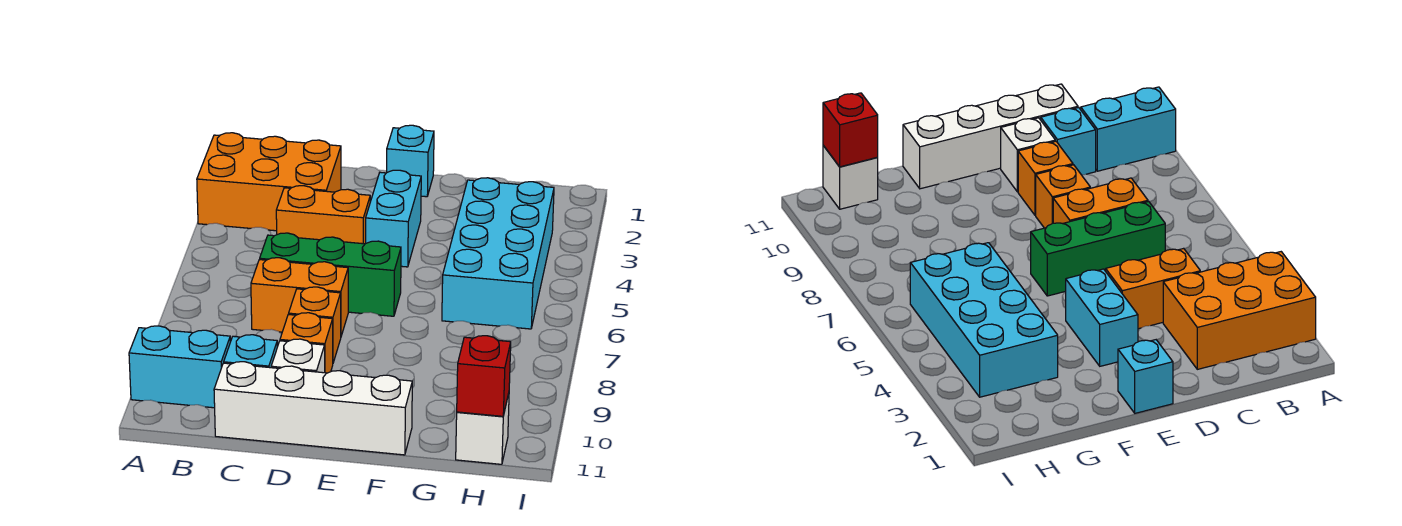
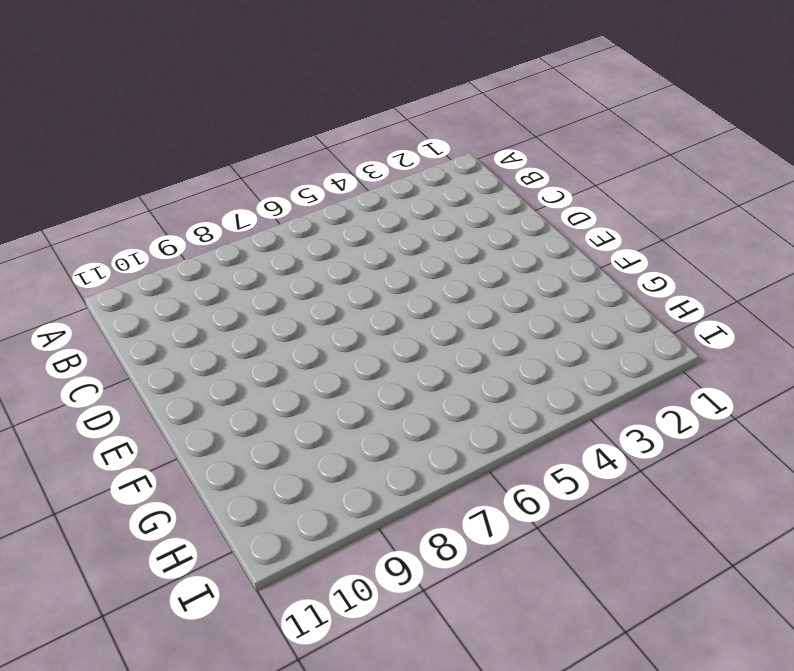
none -> orange 2x3 brick [197,133,341,231]
none -> cyan 1x2 brick [129,326,230,408]
none -> orange 1x2 brick [276,186,370,244]

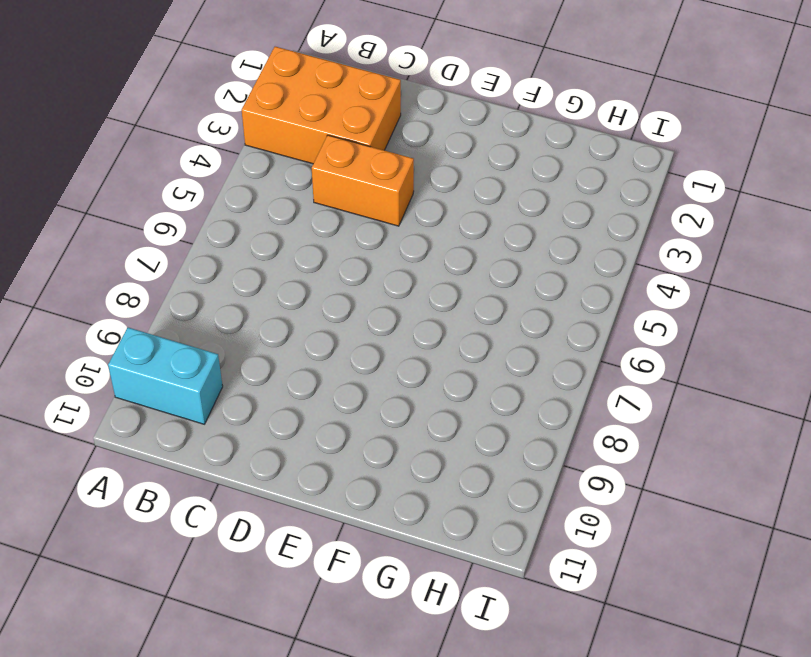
none -> green 1x3 brick [260,233,401,316]
none -> orange 1x2 brick [251,258,348,336]
none -> cyan 1x1 brick [224,335,277,368]

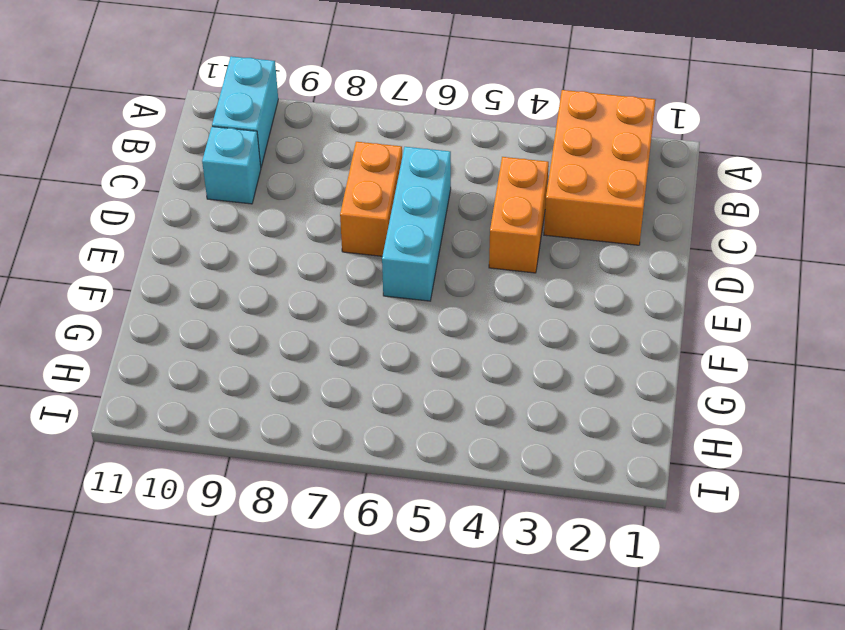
cyan 1x3 brick [382,147,451,301] -> green 1x3 brick [260,233,401,316]
none -> white 1x4 brick [214,362,412,455]
none -> orange 1x1 brick [289,287,341,363]
none -> orange 1x1 brick [280,313,333,373]

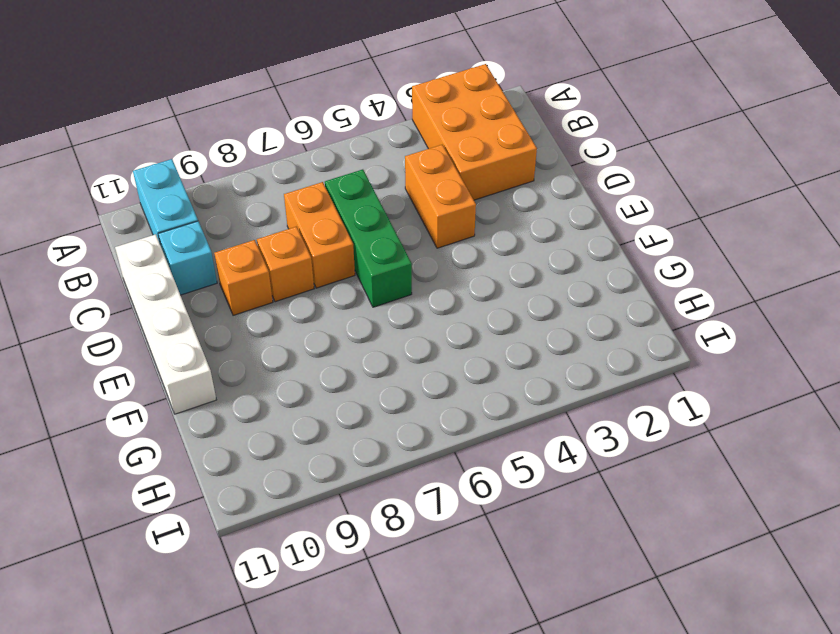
none -> white 1x1 brick [271,339,325,373]
none -> cyan 1x1 brick [387,125,434,197]
none -> cyan 1x2 brick [366,170,421,267]

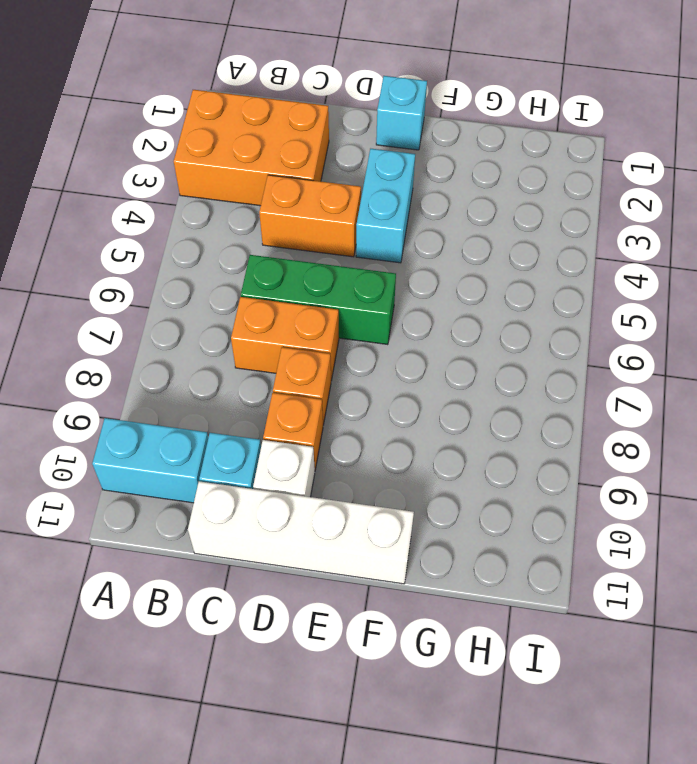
none -> cyan 2x4 brick [442,178,554,329]
none -> white 1x1 brick [456,393,509,464]
none -> red 1x1 brick [457,336,511,416]

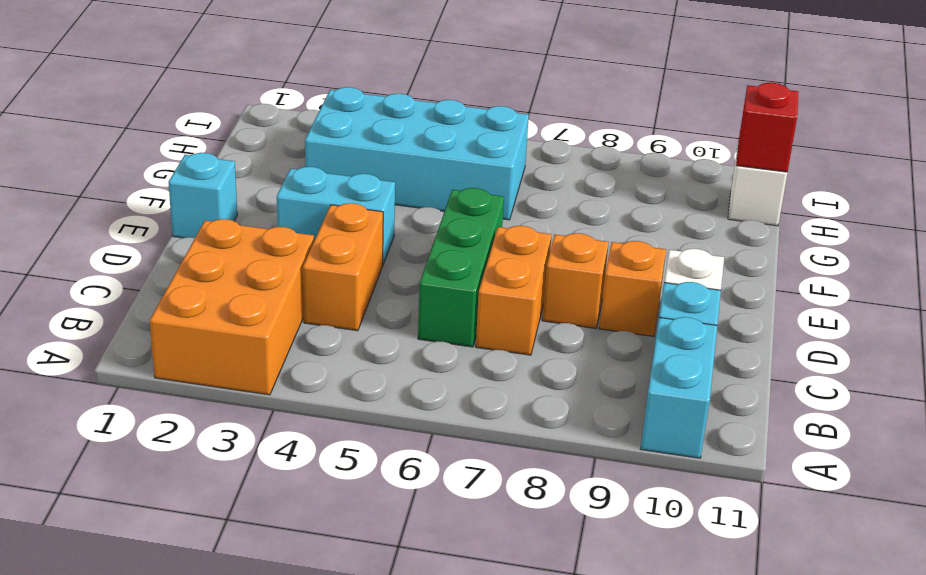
none -> white 1x4 brick [214,362,412,455]

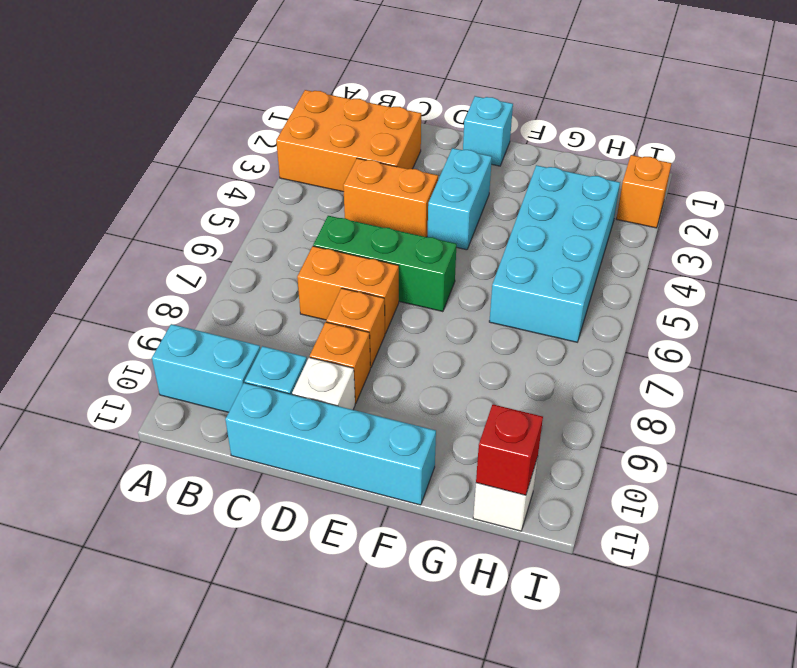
cyan 1x4 brick [225,383,436,505] -> white 1x4 brick [214,362,412,455]
orange 1x1 brick [616,155,672,228] -> none

